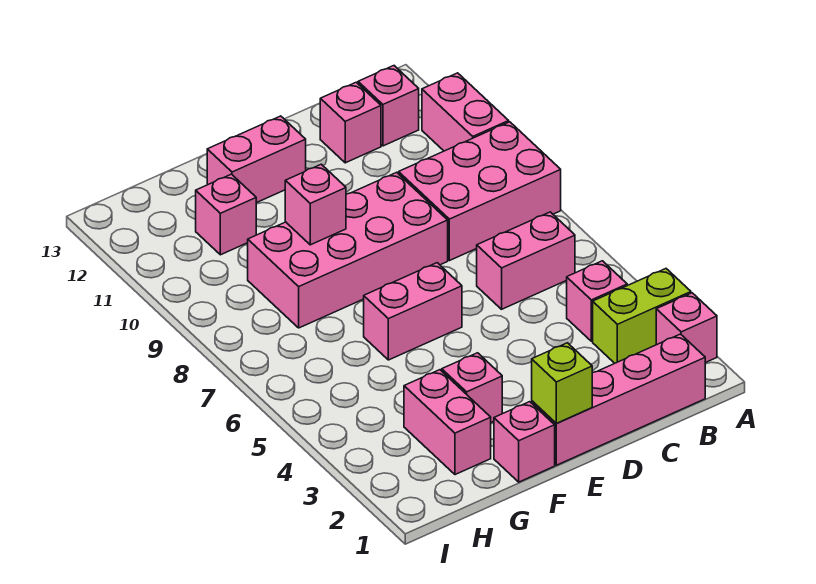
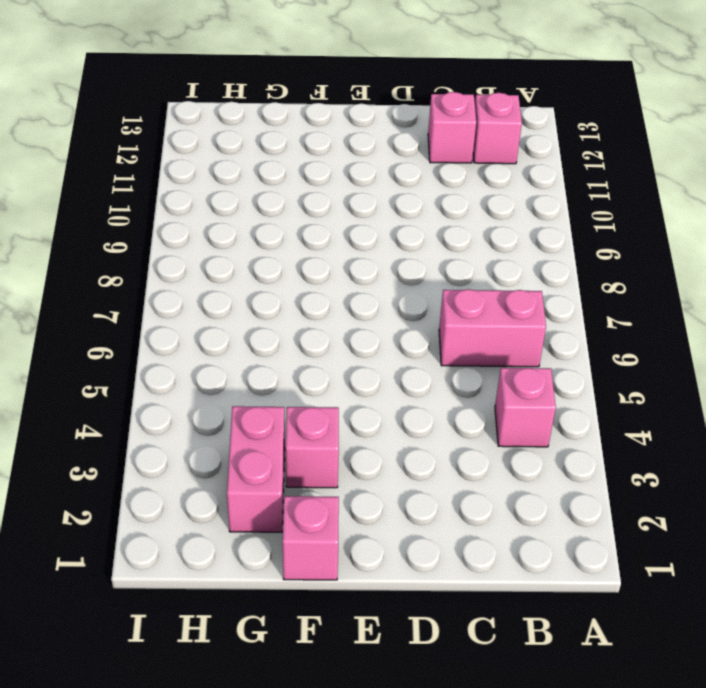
none -> pink 1x1 brick [656,293,717,363]
none -> lime 1x2 brick [593,269,691,363]
none -> pink 2x3 brick [399,122,561,261]

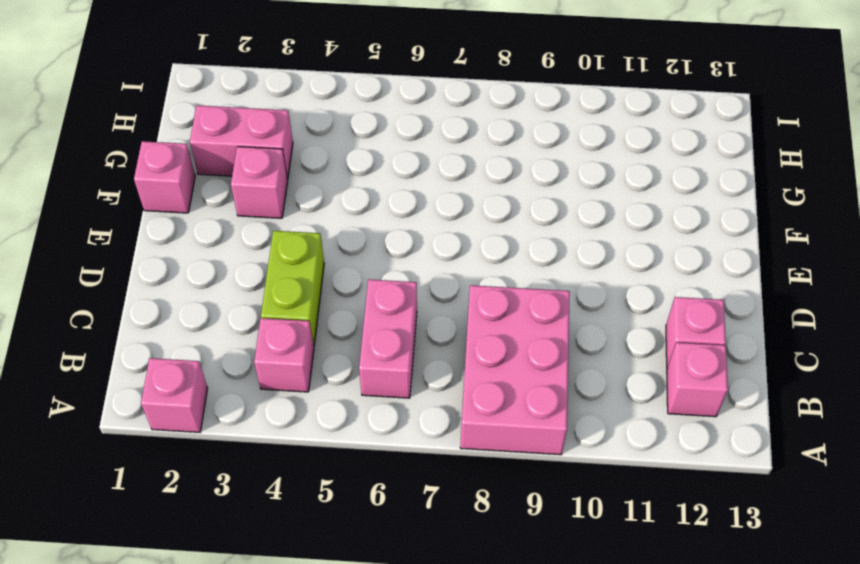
lime 1x2 brick [261,231,324,346] -> lime 1x2 brick moved to [593,269,691,363]
none -> pink 1x2 brick [422,73,509,151]
none -> pink 1x4 brick [532,334,705,465]
none -> pink 2x4 brick [248,172,448,328]

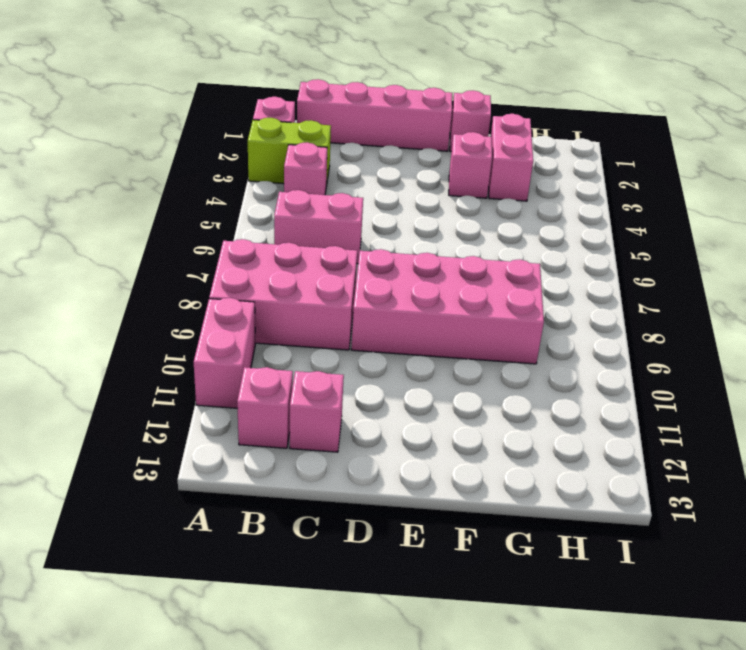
none -> pink 1x2 brick [364,263,462,360]
none -> pink 1x2 brick [207,116,306,203]
none -> pink 1x1 brick [196,174,256,255]

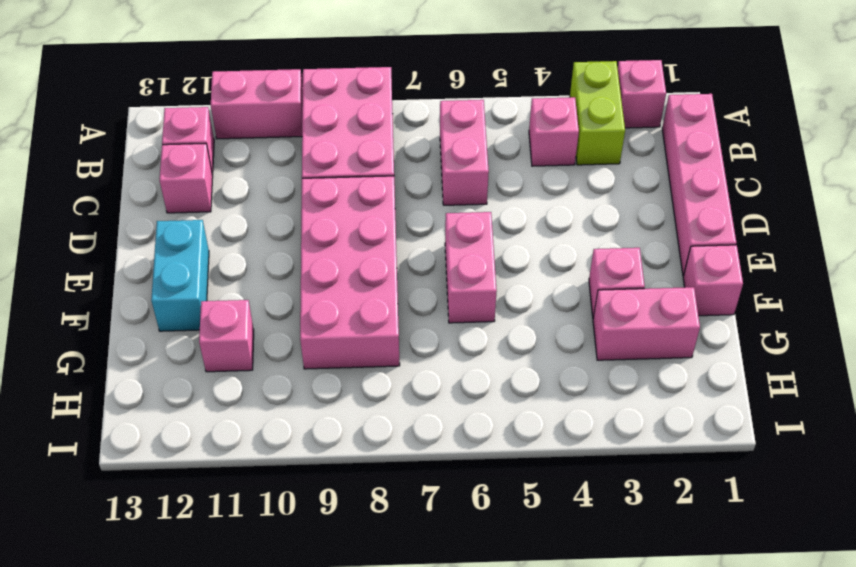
cyan 1x2 brick [151,220,209,331] -> pink 1x2 brick [207,116,306,203]
none -> lime 1x1 brick [532,343,592,424]
none -> pink 1x1 brick [285,164,346,245]

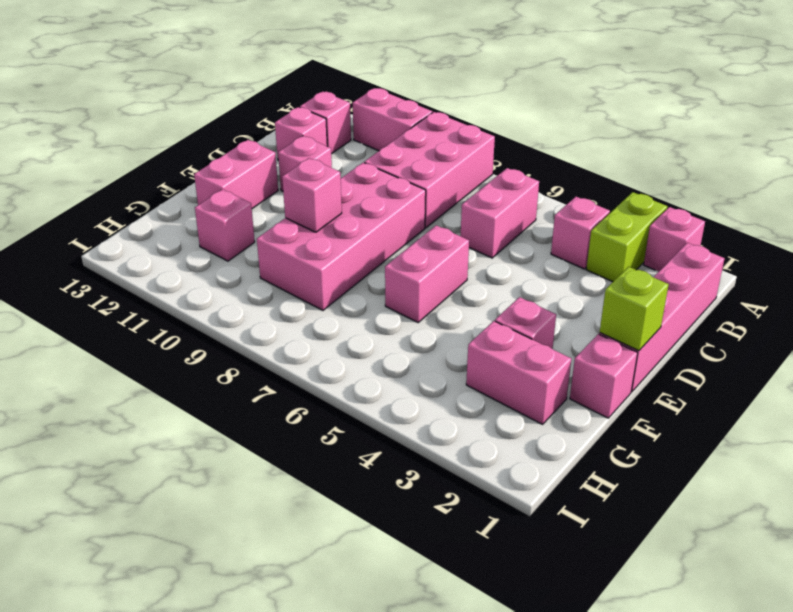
pink 1x1 brick [278,136,332,191] -> none

